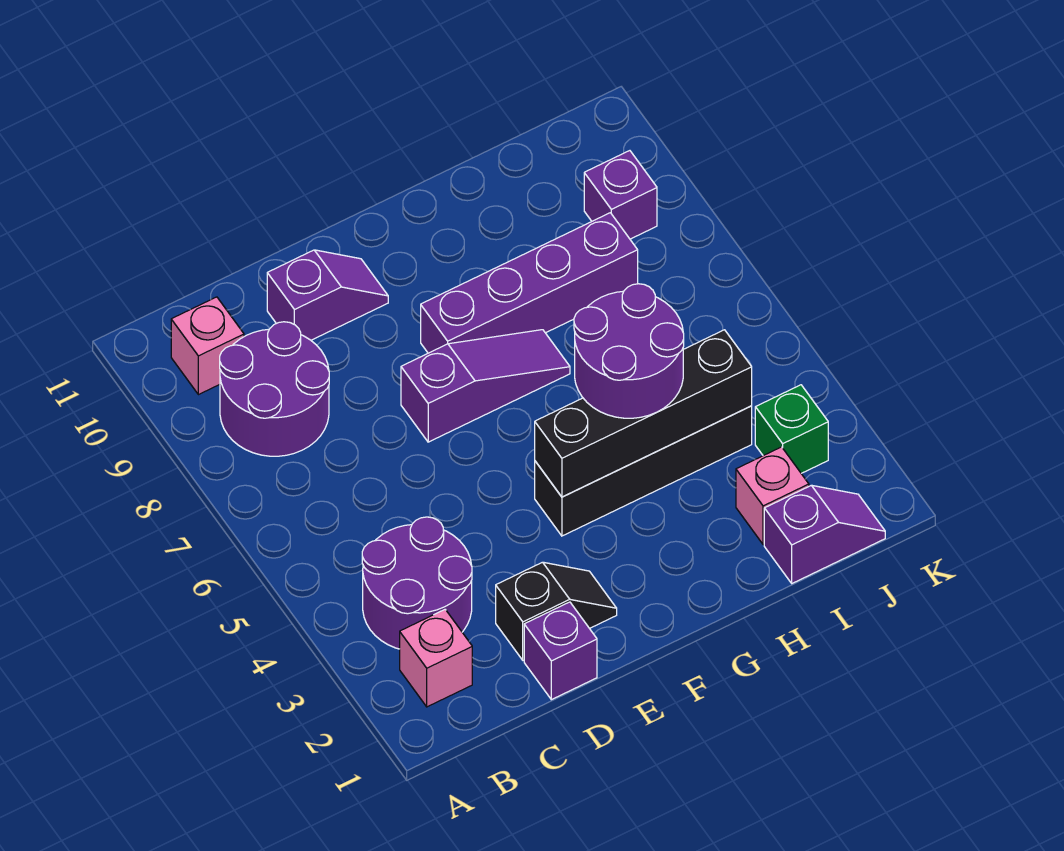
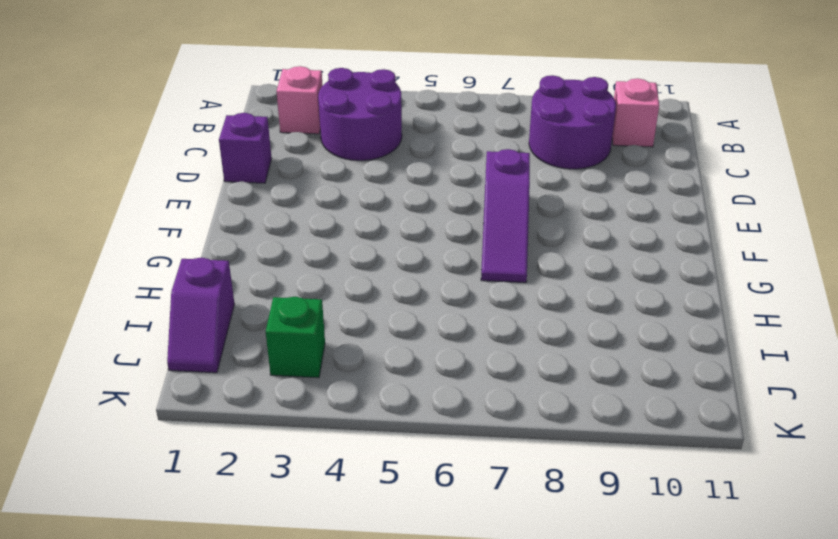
none -> black 1x2 slope [496,562,617,660]
none -> purple 1x2 slope [267,250,388,340]
none -> black 1x4 brick [535,406,752,536]

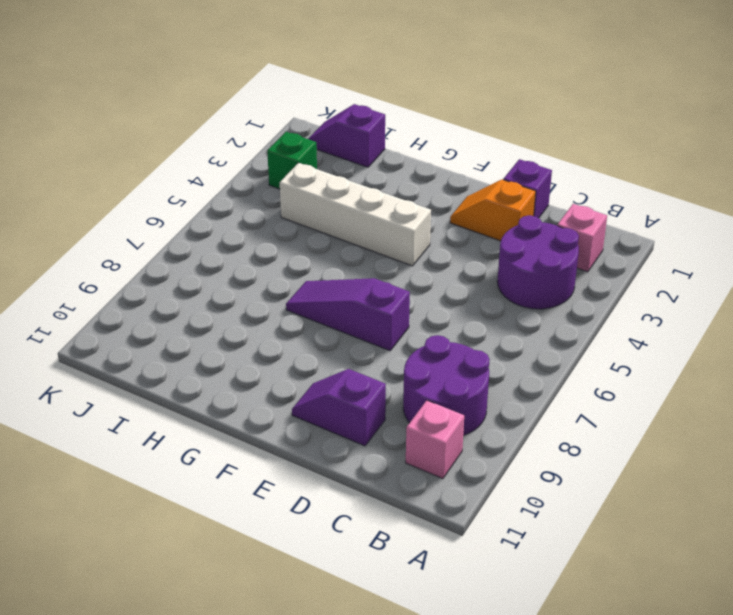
orange 1x2 slope [450,180,536,241] -> black 1x2 slope [496,562,617,660]
white 1x4 brick [280,163,431,266] -> black 1x4 brick [535,406,752,536]
none -> purple 1x4 brick [421,213,638,353]
none -> pink 1x1 brick [736,447,809,545]
none -> purple 1x1 brick [584,151,657,239]

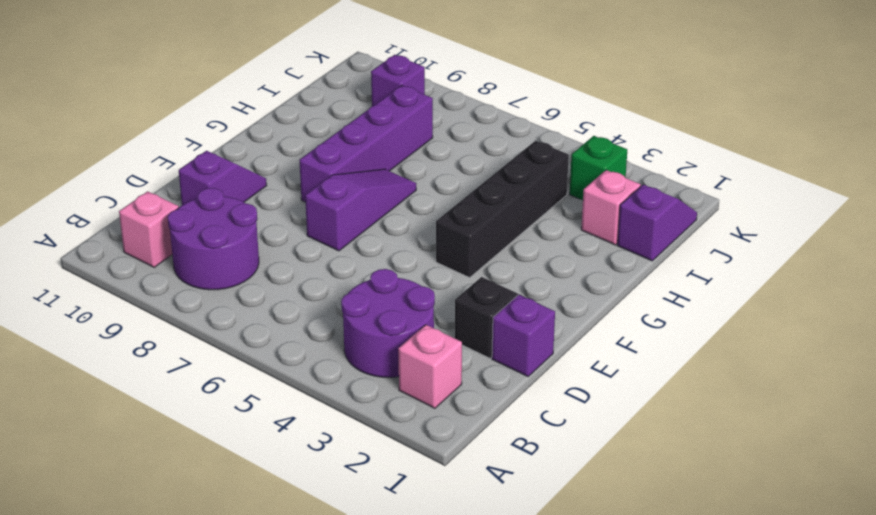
none -> black 1x4 brick [535,330,752,497]
none -> purple 2x2 round brick [574,284,684,418]

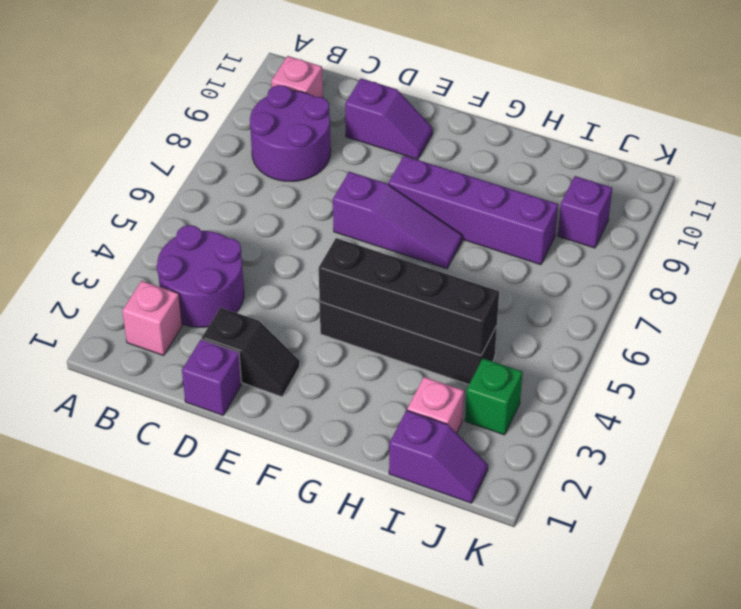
none -> purple 2x2 round brick [574,284,684,418]

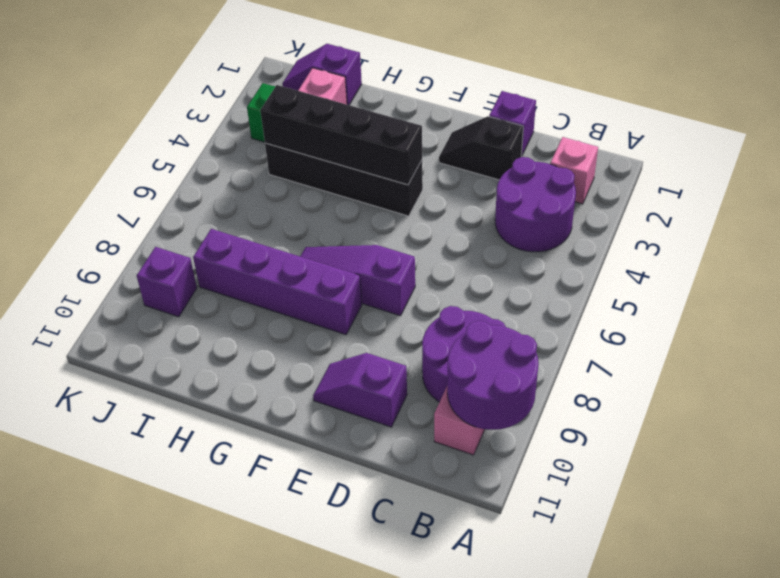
purple 2x2 round brick [447,321,539,430] -> purple 2x2 round brick moved to [574,284,684,418]

